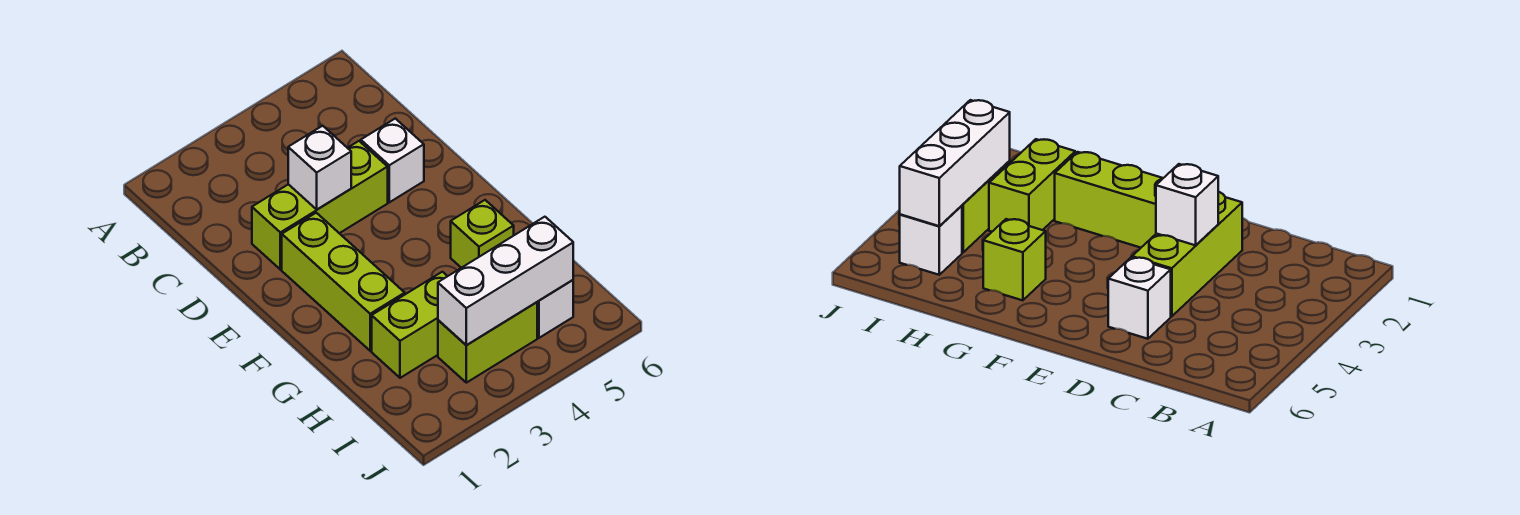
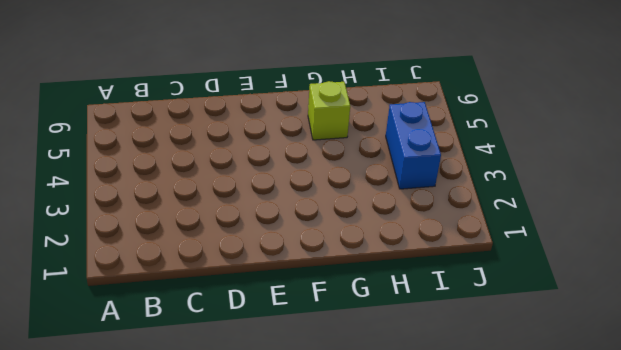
blue 1x2 brick [386,102,441,189] -> lime 1x2 brick [438,302,537,383]
none -> lime 1x3 brick [252,141,388,269]
none -> white 1x1 brick [361,119,424,202]

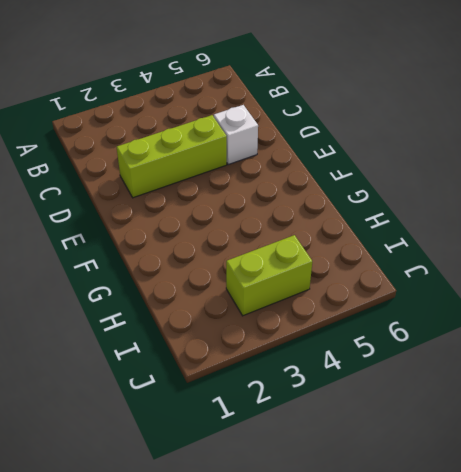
none -> lime 1x3 brick [282,213,405,351]
none -> lime 1x1 brick [451,200,514,268]

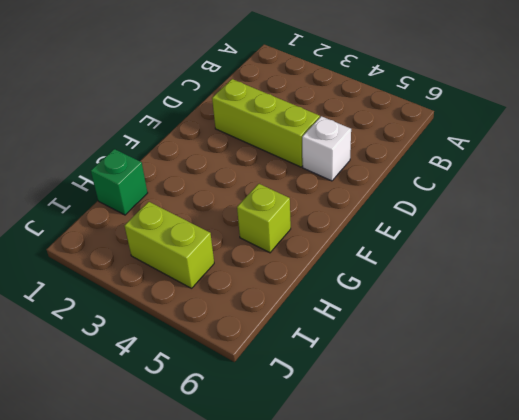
green 1x1 brick [91,149,148,215] -> none
none -> lime 1x3 brick [282,213,405,351]
none -> lime 1x2 brick [372,272,447,378]

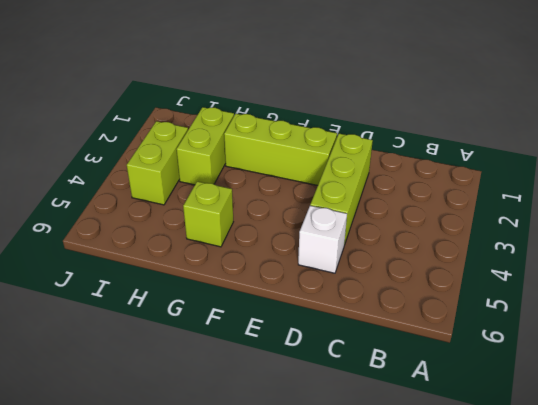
none -> white 1x1 brick [537,280,573,338]
none -> white 1x1 brick [288,126,351,209]

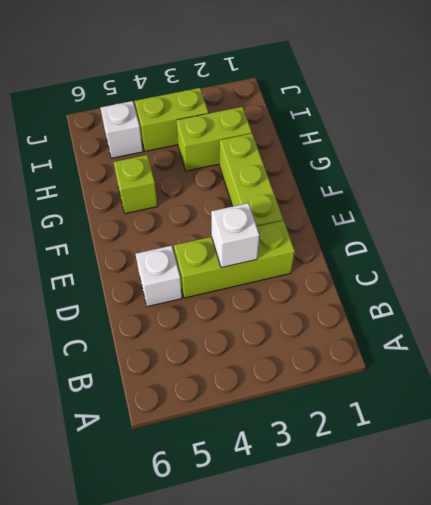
none -> white 1x3 brick [438,217,573,345]

